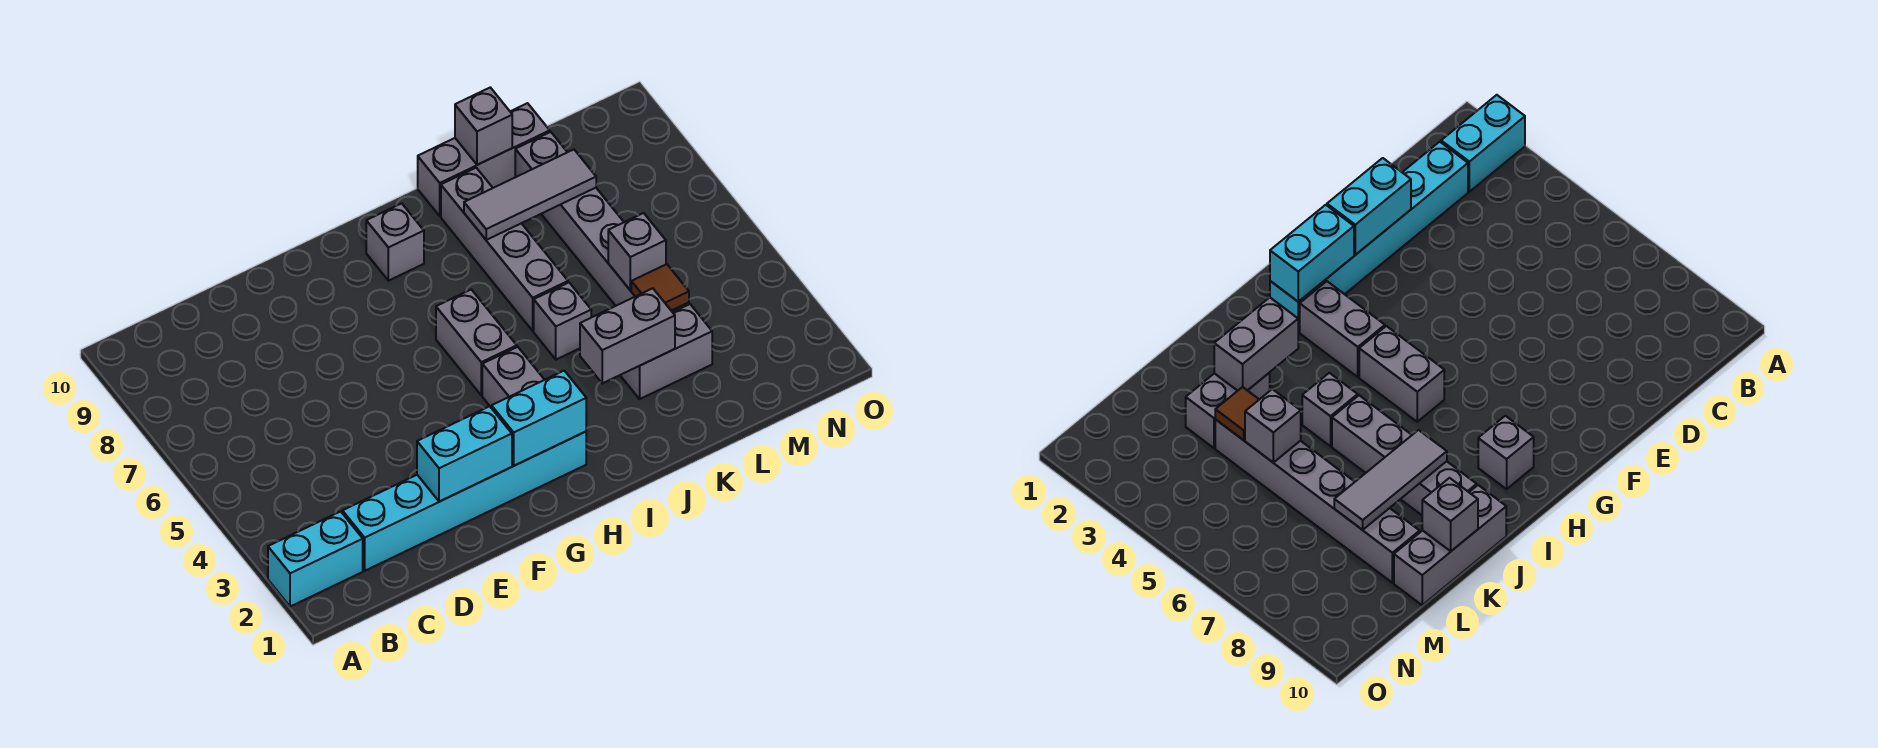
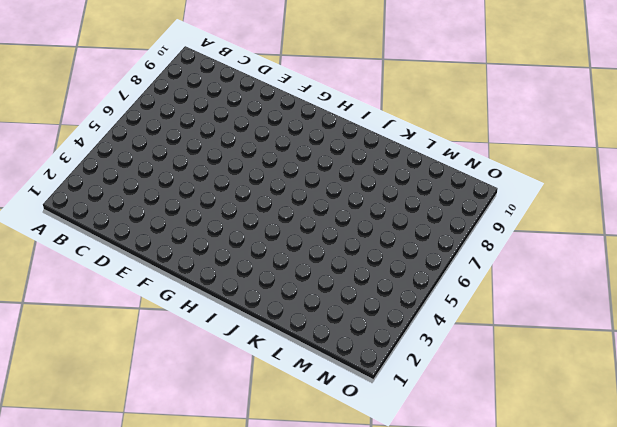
none -> cyan 1x2 brick [268,511,363,607]
none -> cyan 1x6 brick [342,432,586,571]
none -> grey 1x2 brick [482,347,544,408]

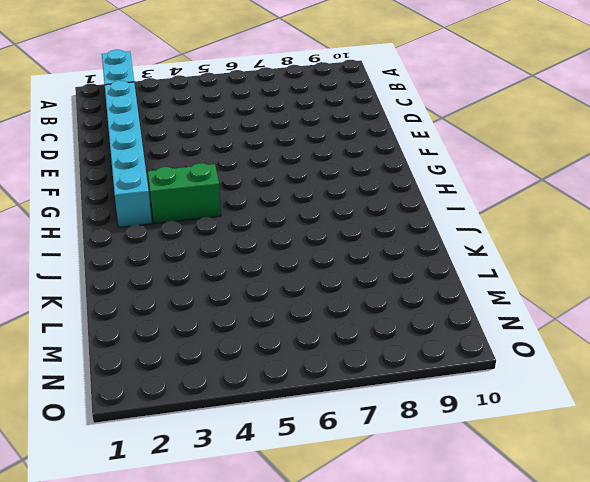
green 1x2 brick [148,163,221,224] -> grey 1x2 brick [482,347,544,408]
none -> grey 1x2 brick [436,289,517,395]
none -> grey 1x1 brick [366,203,424,281]
none -> grey 1x1 brick [534,283,591,360]

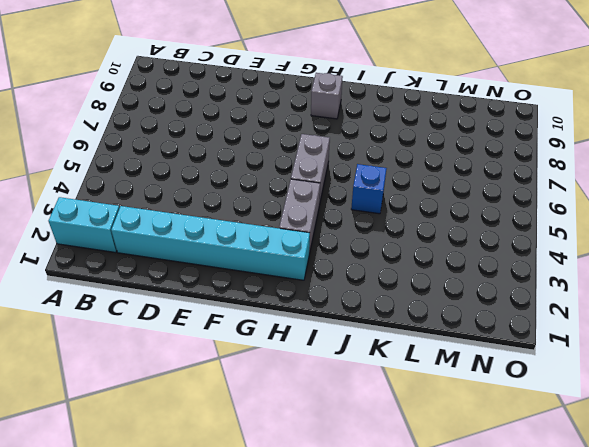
blue 1x1 brick [351,164,387,214] -> grey 1x1 brick [534,283,591,360]
none -> grey 1x4 brick [441,168,568,331]
none -> grey 1x3 brick [418,103,550,216]
none -> grey 1x2 brick [620,304,712,399]

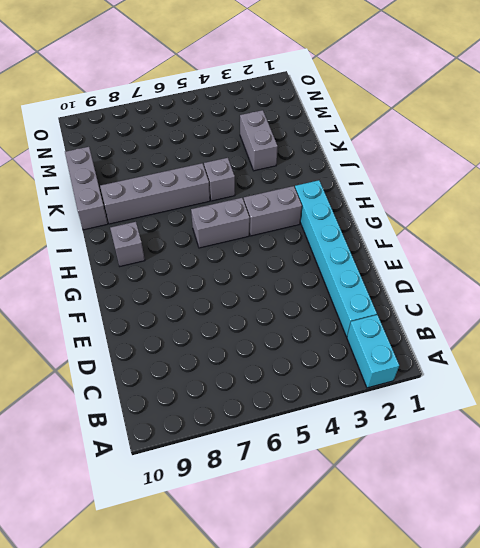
none -> grey 1x6 brick [515,132,689,312]
none -> cyan 1x2 brick [417,406,512,502]
none -> cyan 1x2 brick [492,371,586,466]

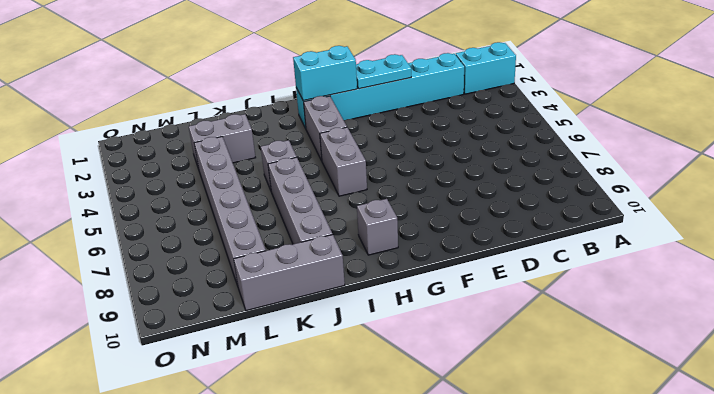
cyan 1x2 plate [356,54,411,89] -> cyan 1x2 brick [417,406,512,502]
none -> grey 1x2 brick [580,288,675,383]
none -> grey 1x3 tile [464,150,596,240]
none -> grey 1x1 brick [455,88,512,165]

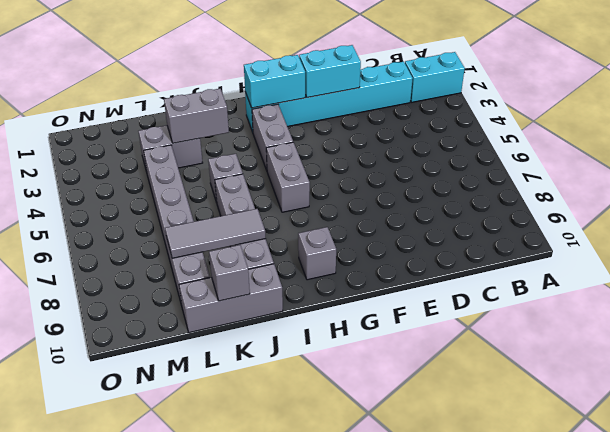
none -> brown 1x1 tile [631,264,689,311]
none -> grey 1x1 brick [608,213,666,290]

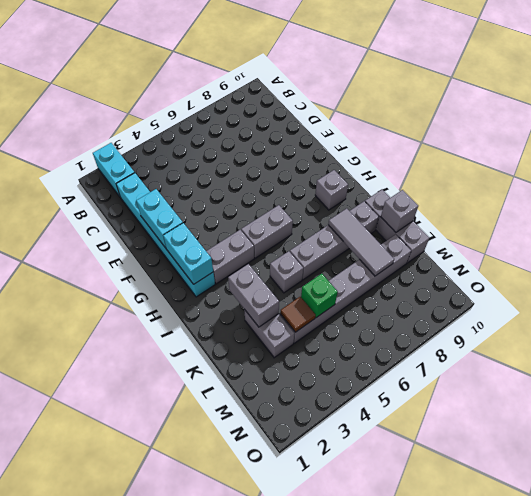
green 1x1 brick [301,274,338,318] -> grey 1x1 brick [608,213,666,290]

